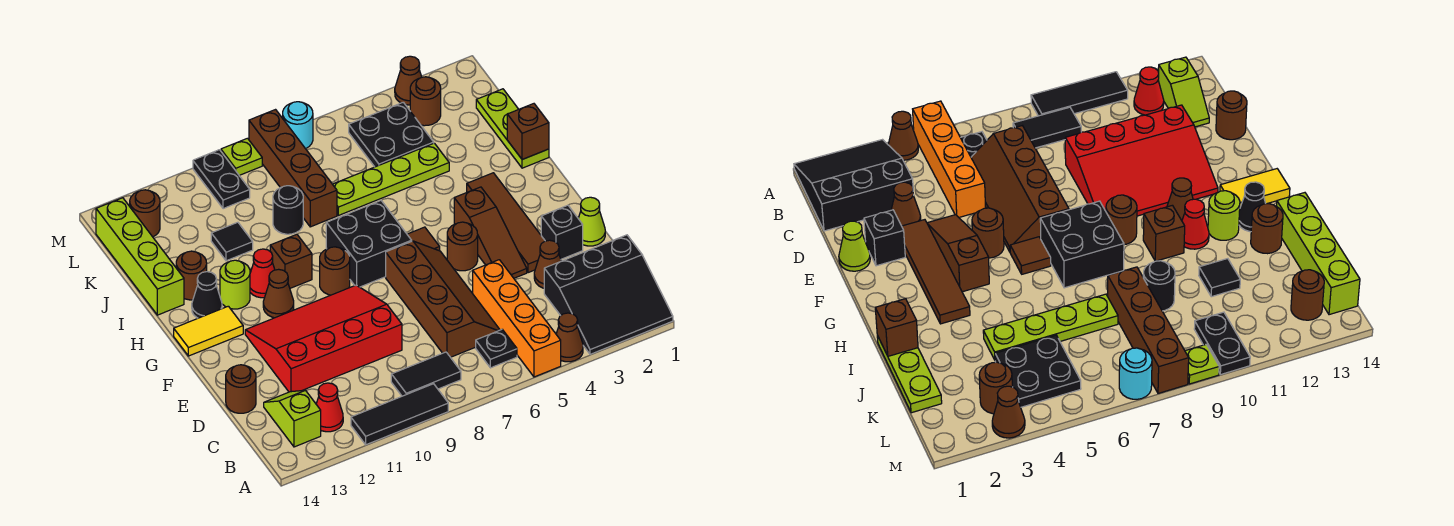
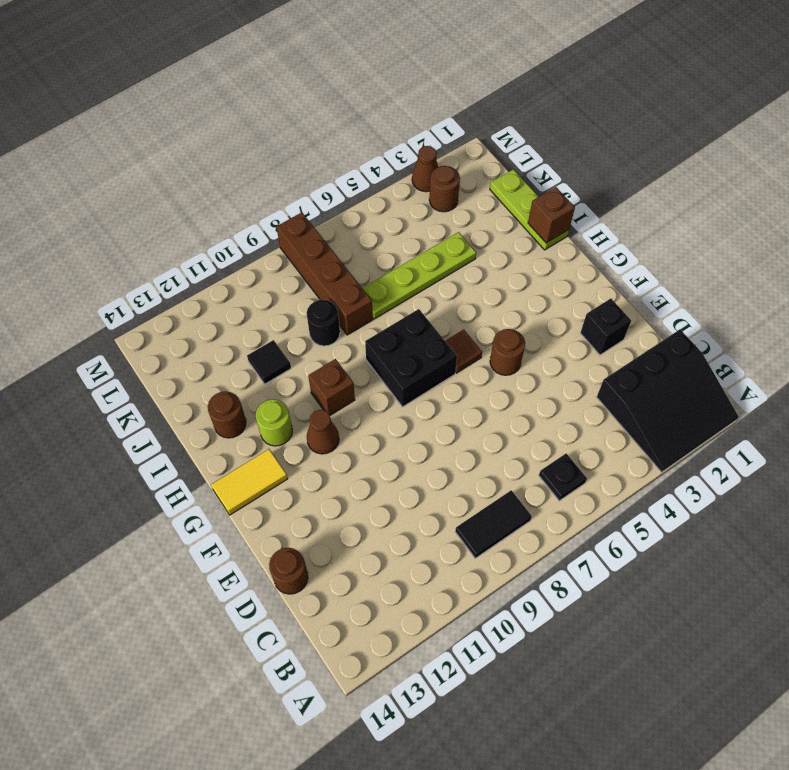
none -> brown 1x1 cone [556,313,583,362]
none -> orange 1x4 brick [473,260,561,377]
none -> black 1x3 tile [351,384,448,445]
none -> red 1x1 cone [316,383,343,432]

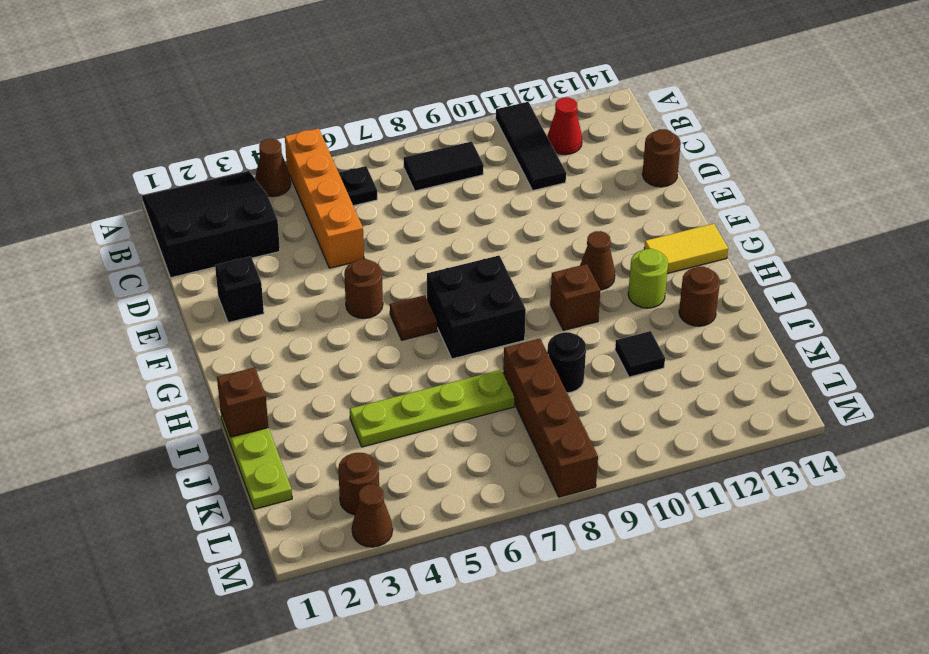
black 1x3 tile [496,102,566,190] -> black 1x3 tile turned to [351,384,448,445]
none -> lime 1x2 slope [264,390,321,447]
none -> brown 2x4 slope [386,241,500,357]
none -> brown 1x1 cone [534,240,561,288]
none -> red 3x4 slope [245,285,402,392]

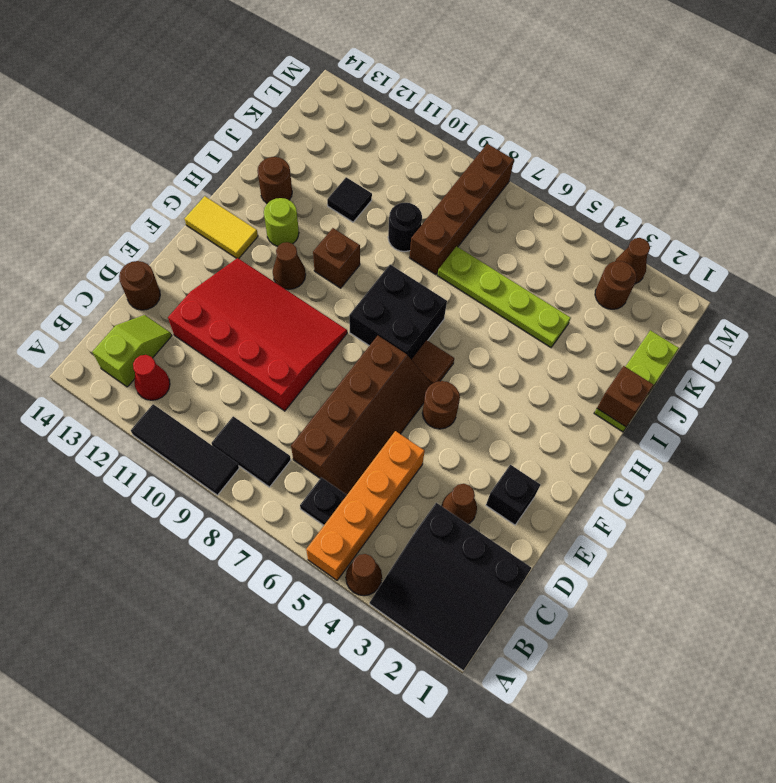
none -> lime 1x1 cone [578,197,605,246]
none -> brown 1x4 tile [467,173,545,273]
none -> brown 1x3 slope [454,187,527,278]
none -> brown 1x1 round brick [320,247,350,295]

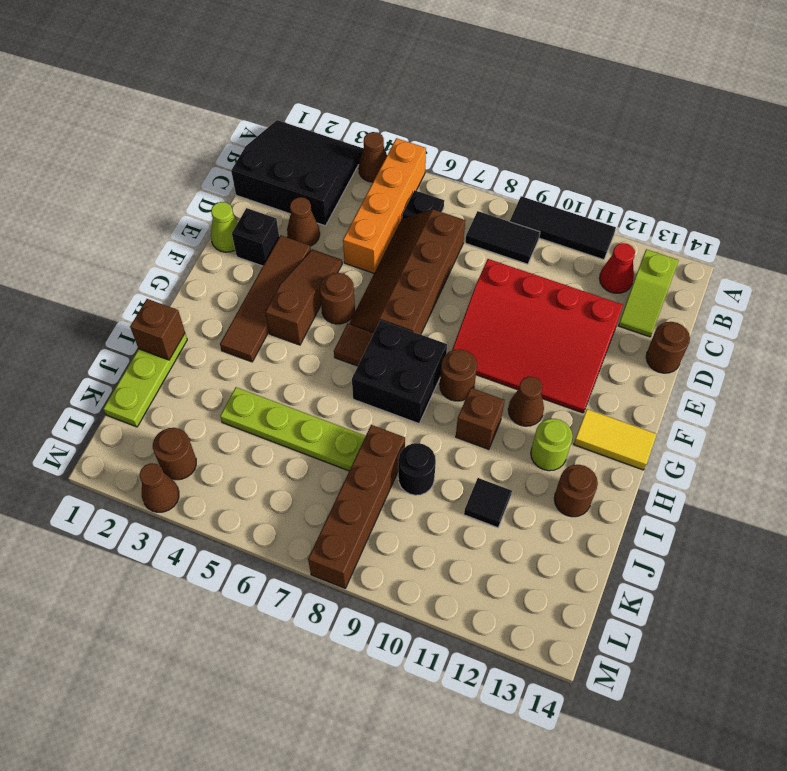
none -> red 1x1 cone [250,249,275,298]
none -> black 1x1 cone [192,272,222,318]
none -> lime 1x4 brick [96,198,184,315]
none -> black 2x2 plate [349,102,434,167]

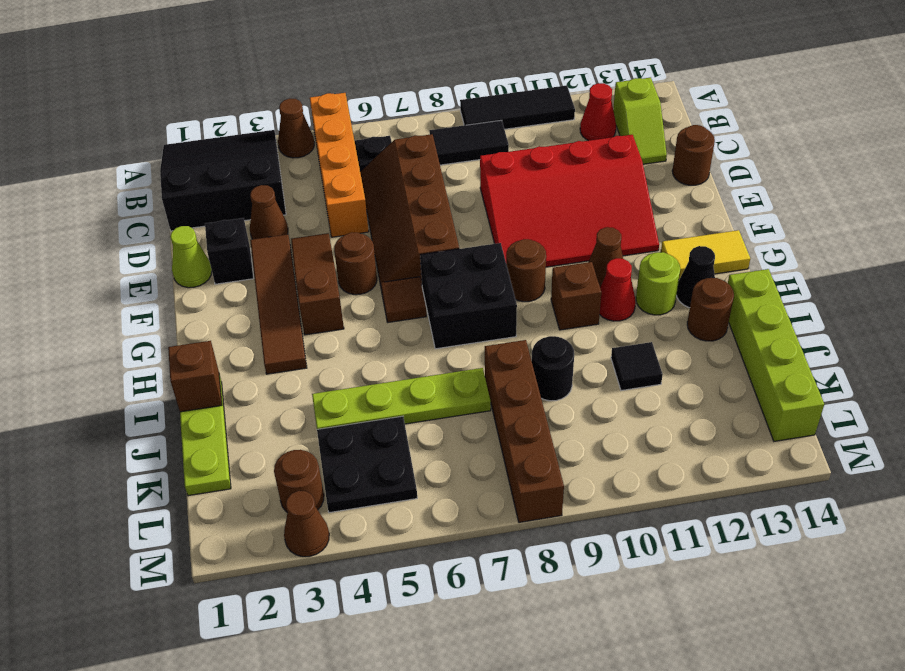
none -> black 1x2 plate [193,150,250,209]
none -> brown 1x1 round brick [130,190,160,237]
none -> cyan 1x1 round brick [283,102,313,149]
none -> lime 1x1 plate [221,138,262,175]

